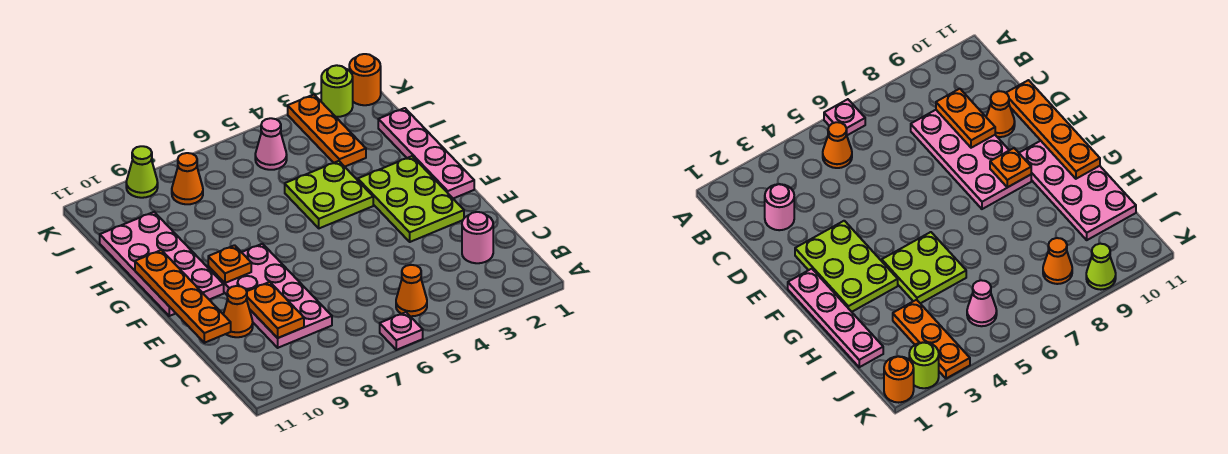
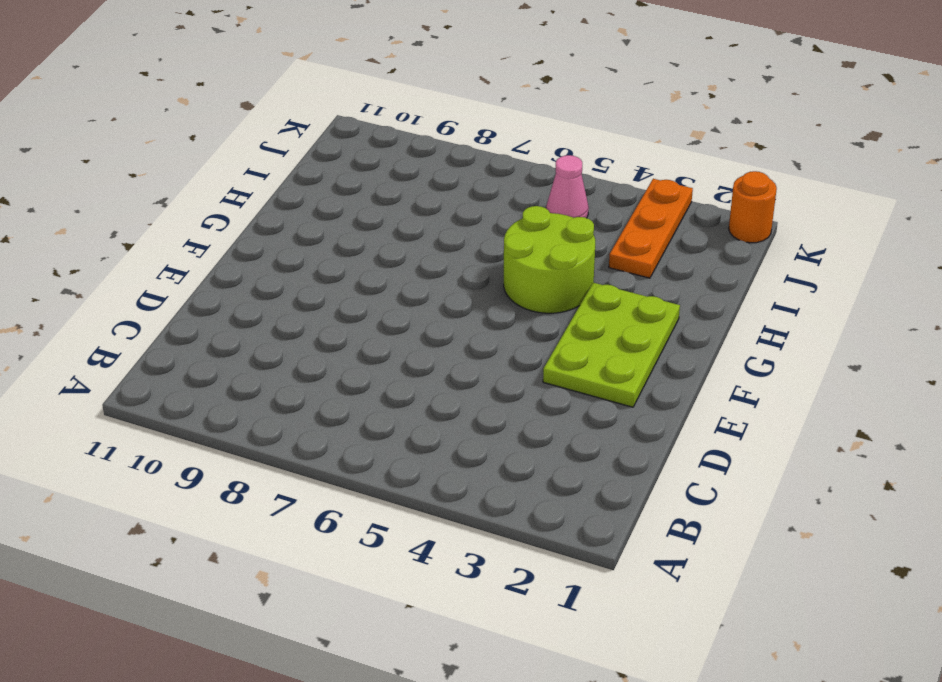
lime 2x2 round brick [504,206,595,313] -> lime 2x2 plate [285,161,373,228]
none -> pink 1x1 plate [380,312,423,350]
none -> orange 1x1 cone [396,265,427,316]
none -> pink 1x1 round brick [462,212,493,263]

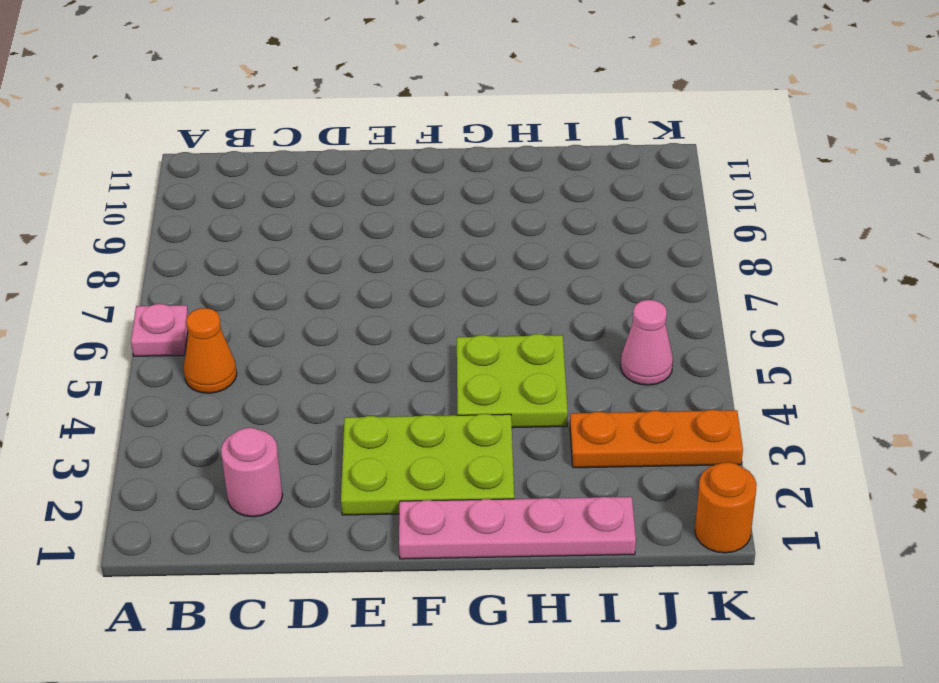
none -> pink 2x4 plate [208,244,332,348]
none -> orange 1x1 cone [223,286,253,337]
none -> pink 2x4 plate [100,212,224,316]

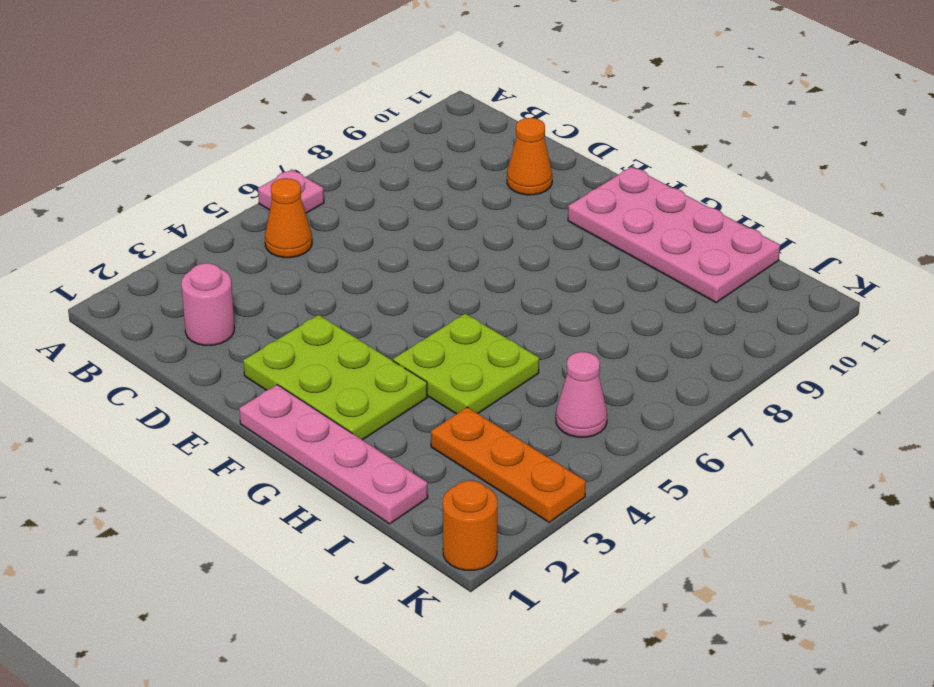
none -> pink 2x4 plate [208,244,332,348]
none -> orange 1x1 cone [172,153,203,204]
none -> lime 1x1 round brick [321,65,353,117]

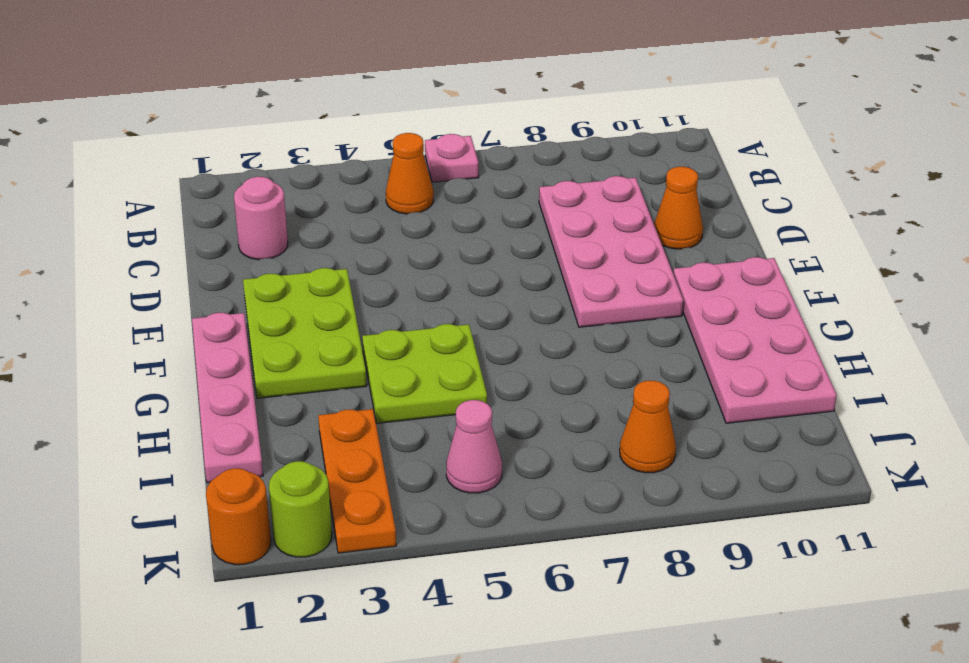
none -> lime 1x1 cone [126,146,158,198]
none -> orange 1x2 plate [247,282,304,338]
none -> orange 1x4 plate [135,250,231,343]

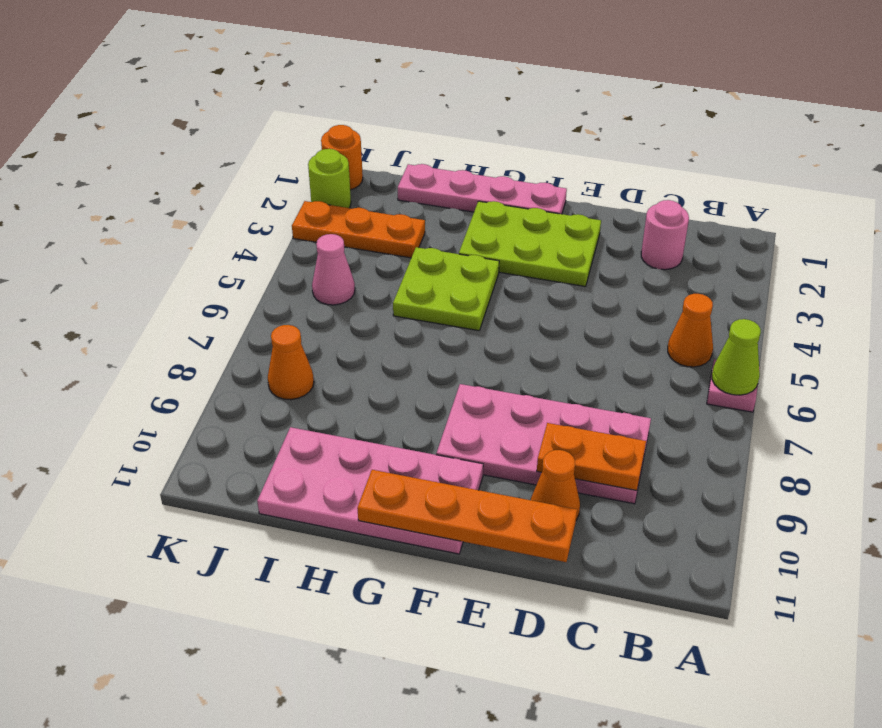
lime 1x1 cone [712,319,761,395] -> lime 1x1 cone moved to [126,146,158,198]
none -> orange 1x1 plate [208,245,251,283]

